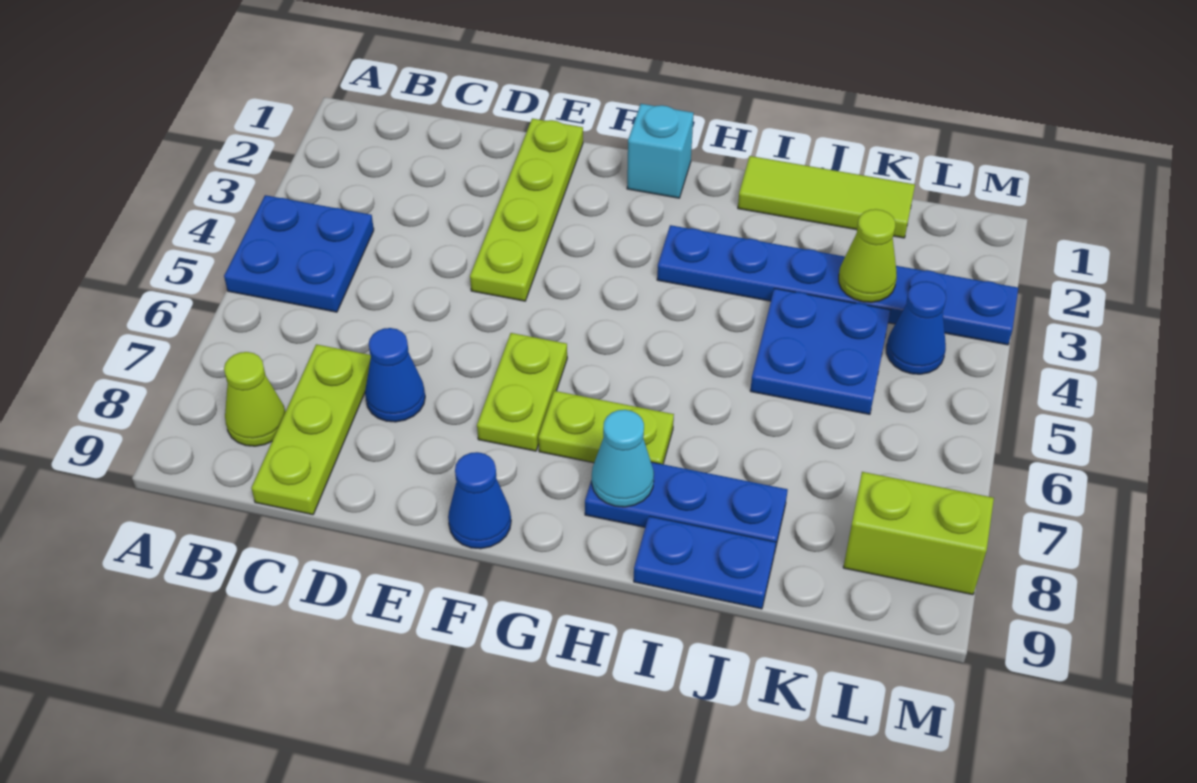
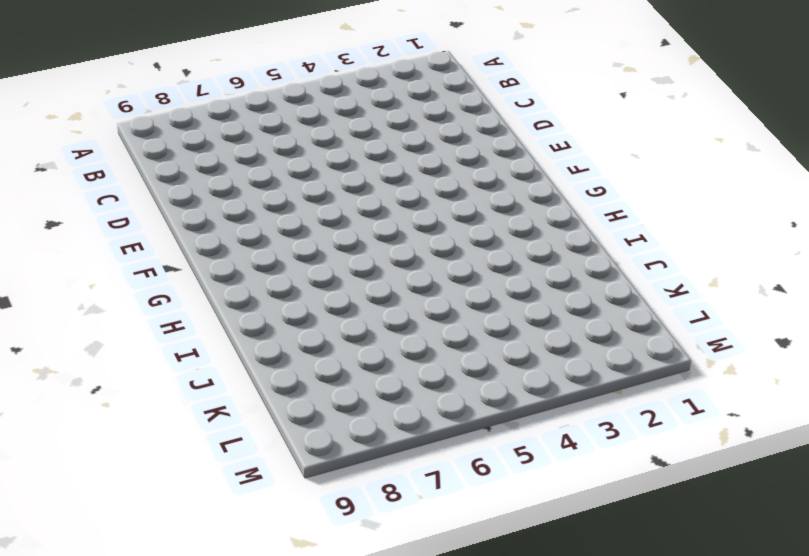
none -> blue 2x2 plate [224,195,374,312]
none -> lime 1x1 cone [224,352,285,446]
none -> lime 1x3 plate [251,344,371,515]

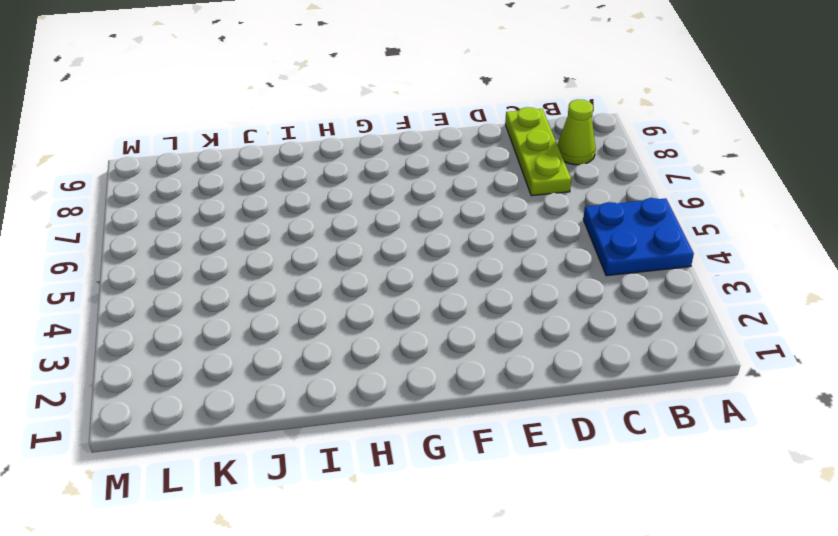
none -> blue 1x1 cone [365,328,425,422]
none -> lime 1x4 plate [470,119,583,301]
none -> lime 1x2 plate [477,333,567,451]

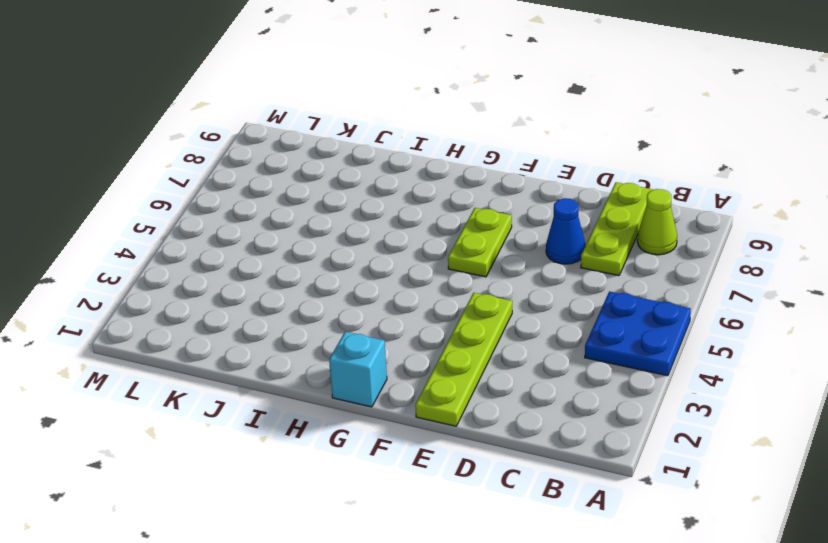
none -> blue 1x1 cone [448,452,511,549]
none -> lime 1x2 plate [539,391,674,464]
none -> blue 1x6 plate [657,225,1018,345]

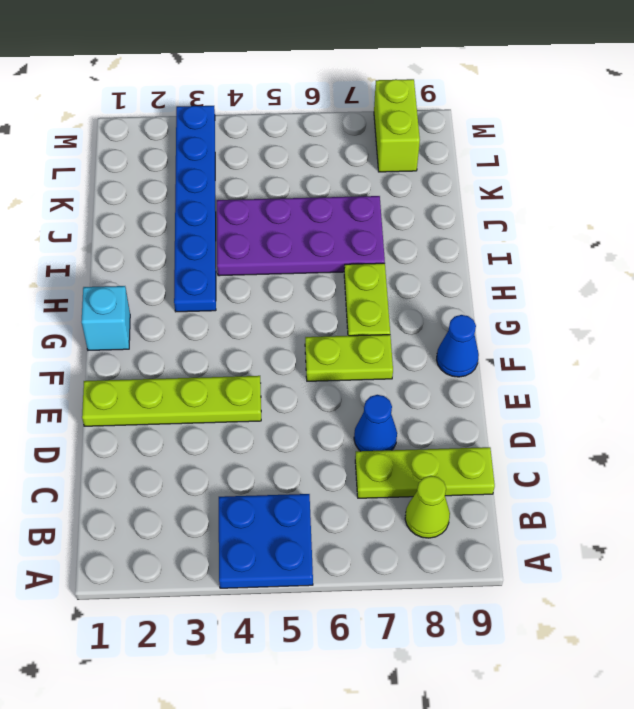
purple 2x4 plate [217,196,385,276] -> blue 2x2 plate [750,288,890,414]
none -> blue 1x3 plate [585,462,788,553]
none -> lime 1x3 tile [738,156,915,238]
none -> blue 1x2 plate [634,516,776,609]

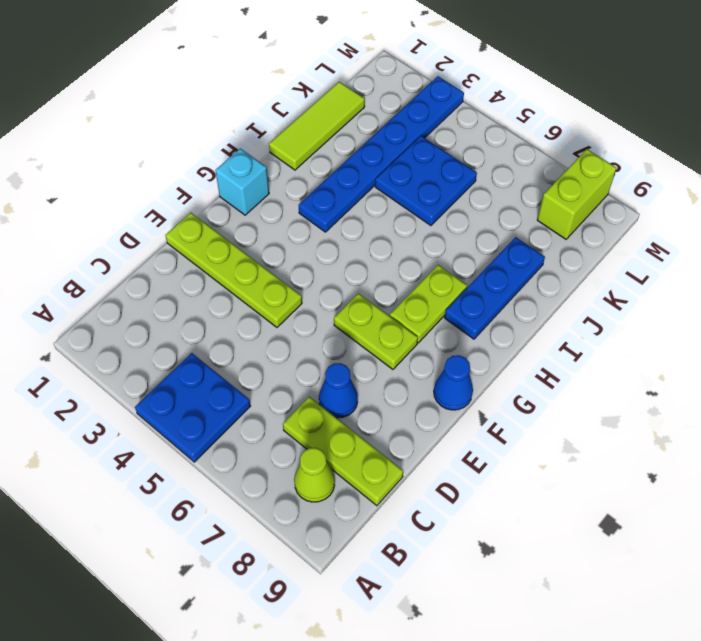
none -> blue 1x2 plate [634,516,776,609]
none -> blue 1x1 cone [886,281,946,374]
none -> cyan 1x1 cone [592,410,654,507]

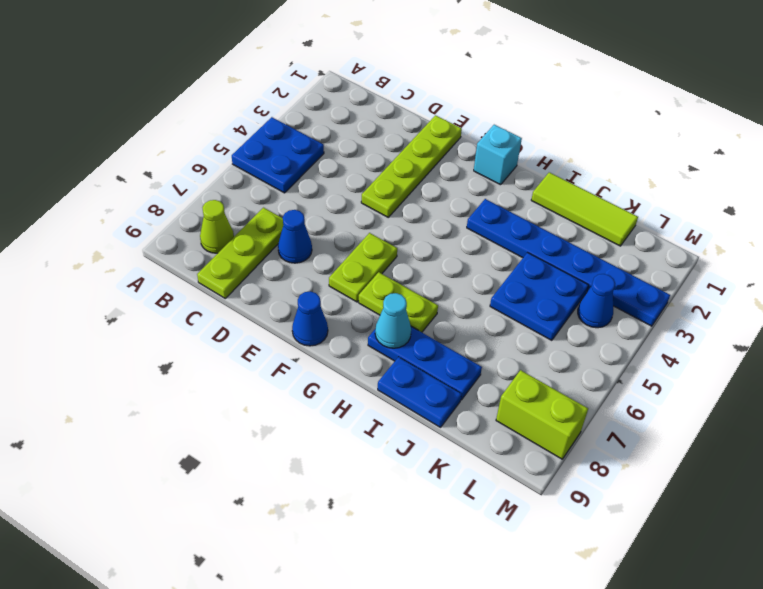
none -> lime 1x1 cone [839,209,897,302]

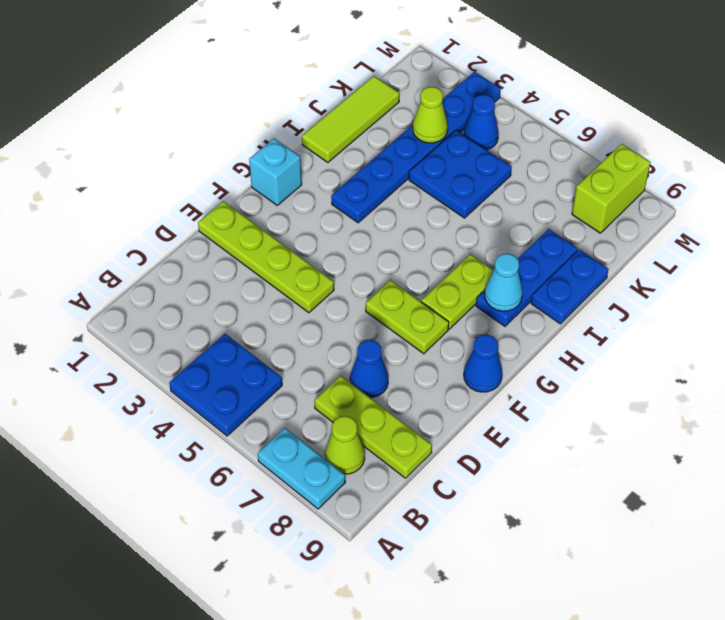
cyan 1x2 plate [258,428,345,509] -> none

